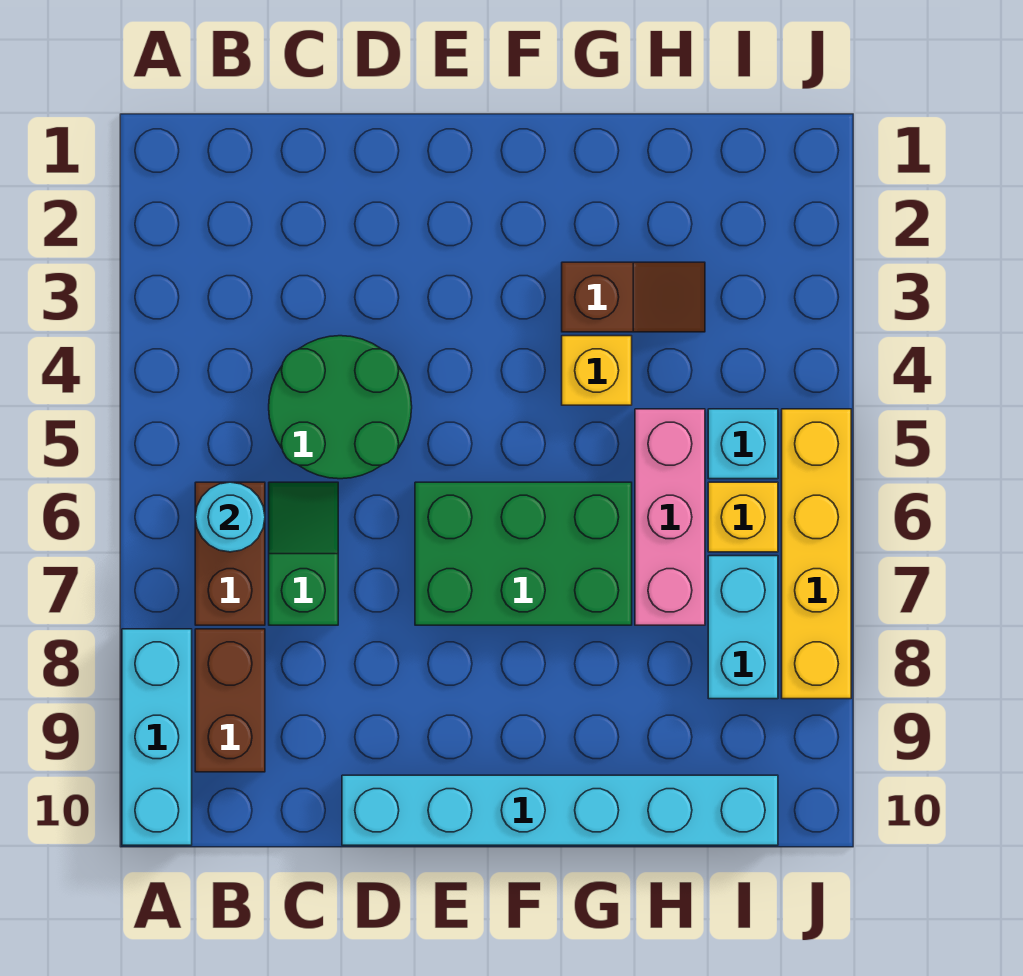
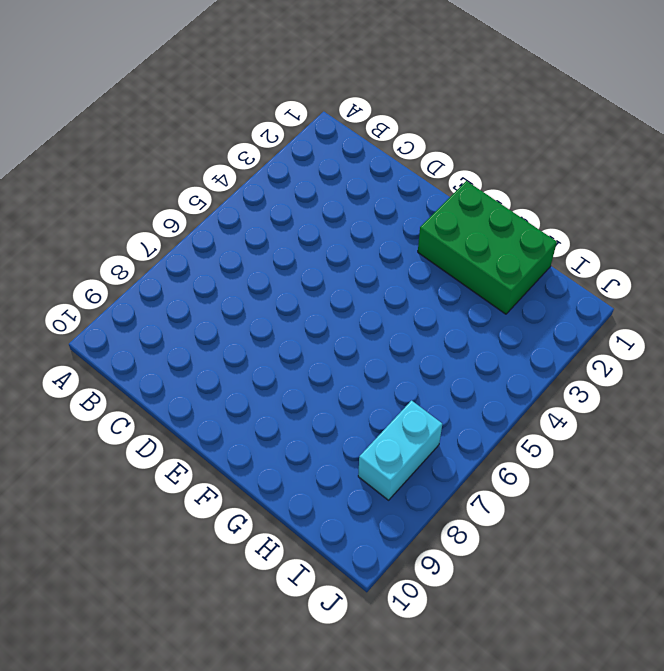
green 2x3 brick [418,181,557,314] -> green 2x3 brick moved to [415,482,632,625]
none -> cyan 1x3 brick [122,629,192,845]
none -> brown 1x2 brick [195,482,265,625]
none -> brown 1x2 brick [195,629,265,772]

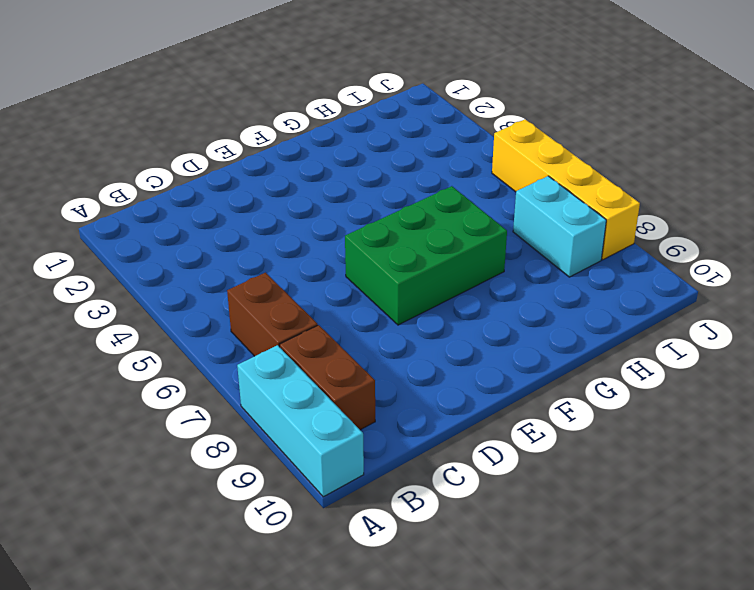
none -> green 2x2 round brick [269,336,412,479]
none -> green 1x2 slope [269,482,338,625]
none -> cyan 1x6 brick [342,775,778,845]

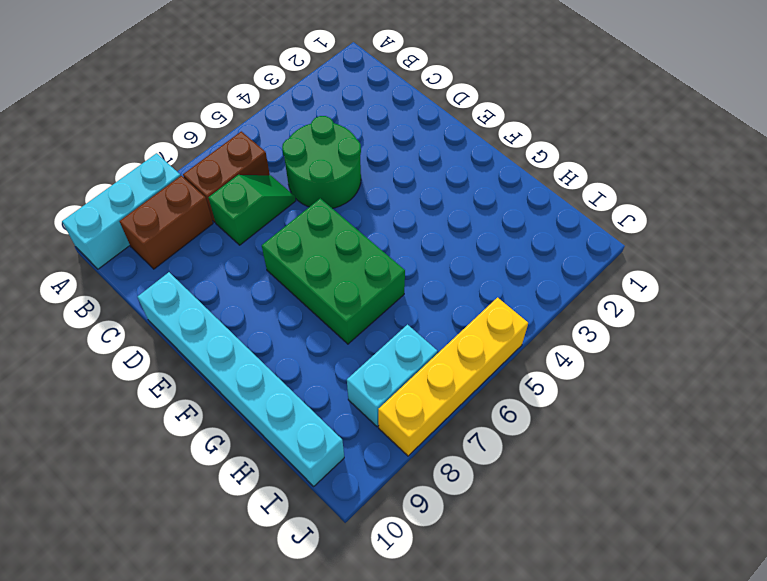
none -> brown 1x2 slope [562,262,705,332]
none -> yellow 1x1 brick [562,336,632,405]
none -> pink 1x3 brick [635,409,705,625]

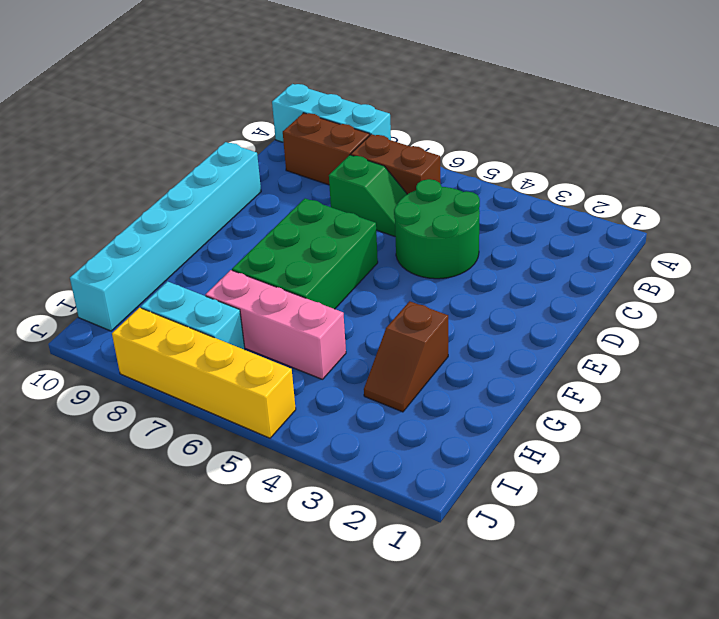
none -> yellow 1x1 brick [562,336,632,405]
none -> cyan 1x1 brick [708,409,778,479]
none -> yellow 1x1 brick [708,482,778,552]

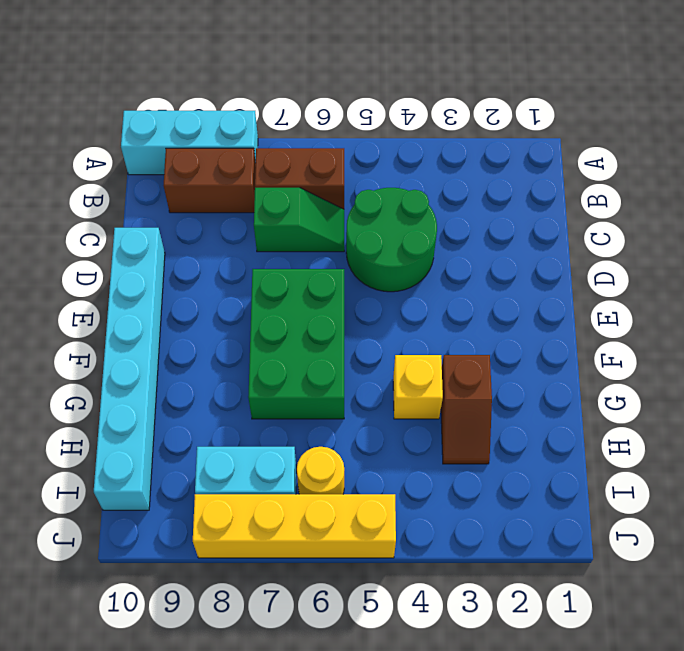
yellow 1x1 round brick [297,447,344,494] -> yellow 1x1 brick [708,482,778,552]
none -> pink 1x3 brick [635,409,705,625]
none -> cyan 1x1 brick [708,409,778,479]
none -> cyan 1x1 round brick [195,482,265,552]

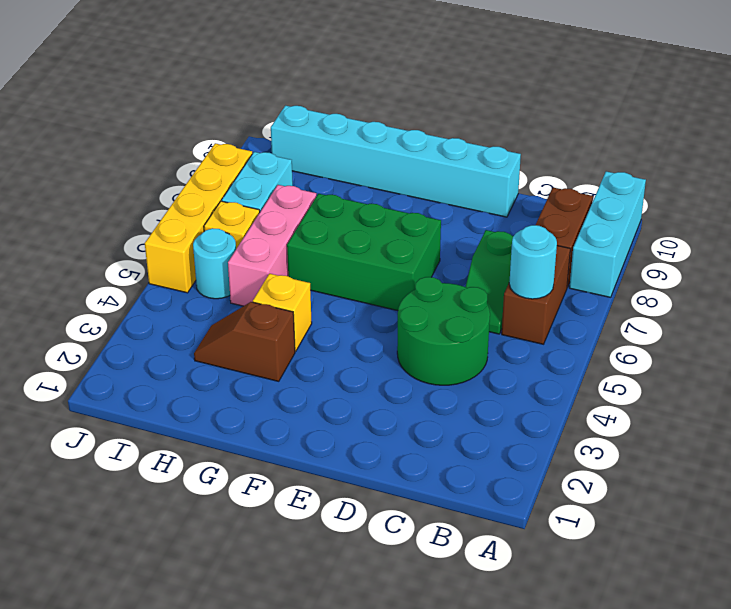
cyan 1x1 round brick [193,228,236,299] -> cyan 1x1 brick [708,409,778,479]

